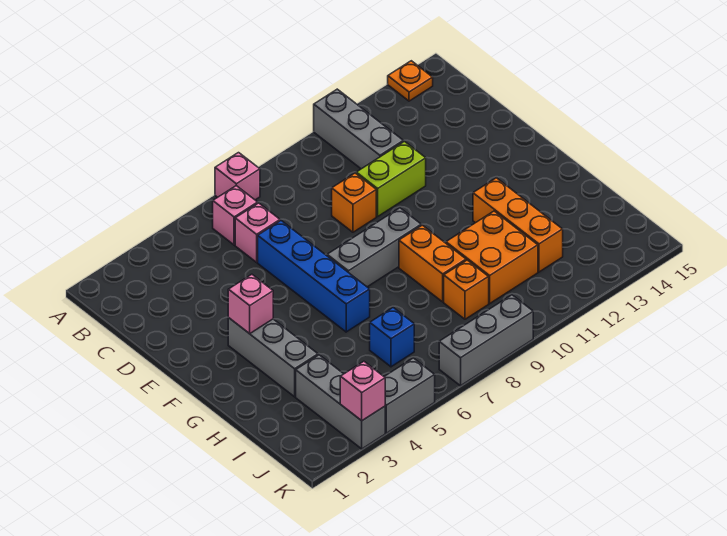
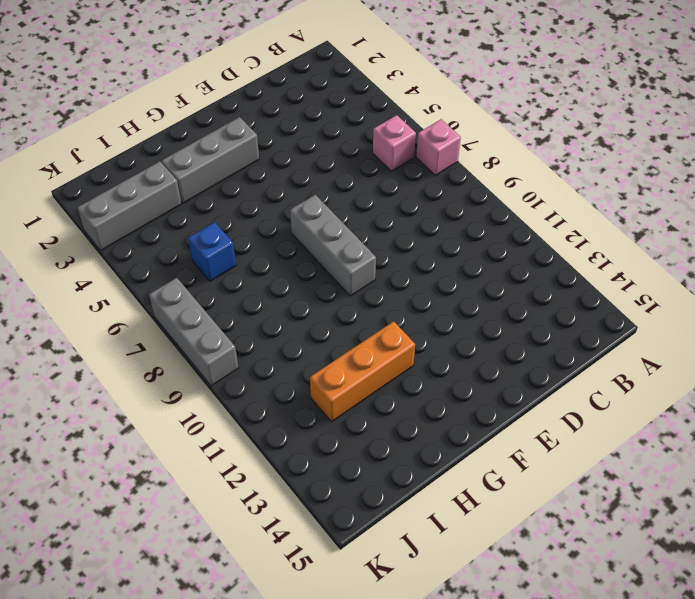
none -> grey 1x3 brick [314,89,403,169]
none -> orange 1x1 plate [388,61,433,101]
none -> pink 1x1 brick [235,203,280,262]

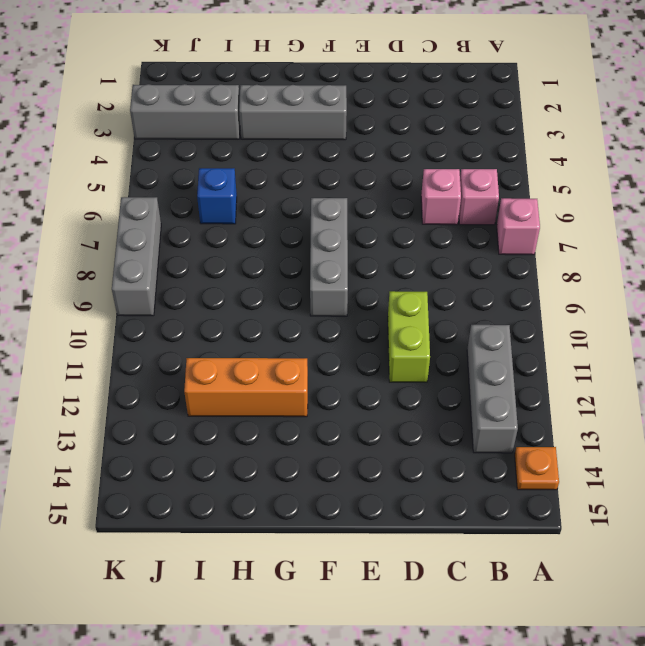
grey 1x3 brick [467,325,518,453] -> grey 1x3 brick turned to [314,89,403,169]
none -> blue 1x4 brick [258,221,370,332]
none -> orange 1x1 brick [332,173,376,232]
none -> orange 1x2 brick [399,225,466,302]

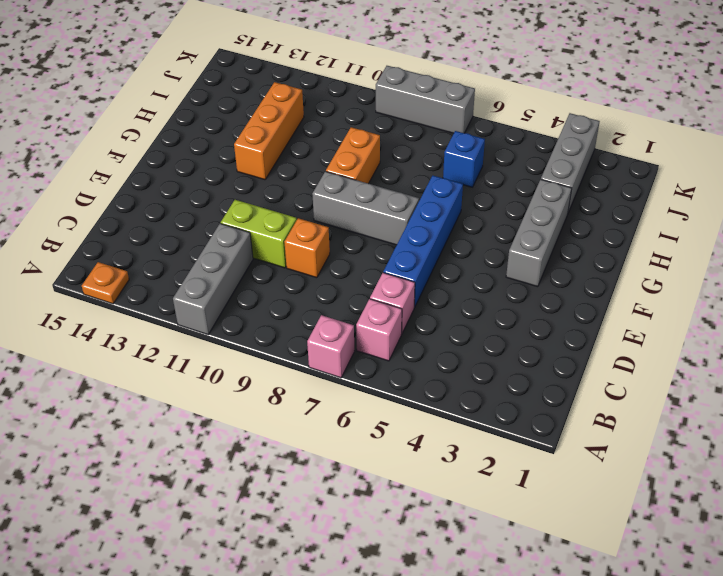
none -> orange 2x2 brick [446,211,538,303]
none -> orange 1x1 brick [444,260,489,319]
none -> grey 1x2 brick [384,358,435,433]

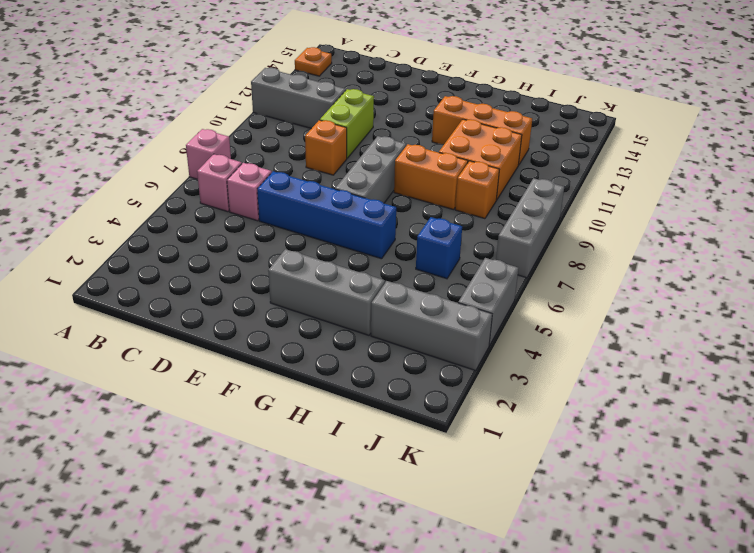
none -> pink 1x1 brick [228,274,273,334]
none -> pink 1x1 brick [340,361,385,421]

